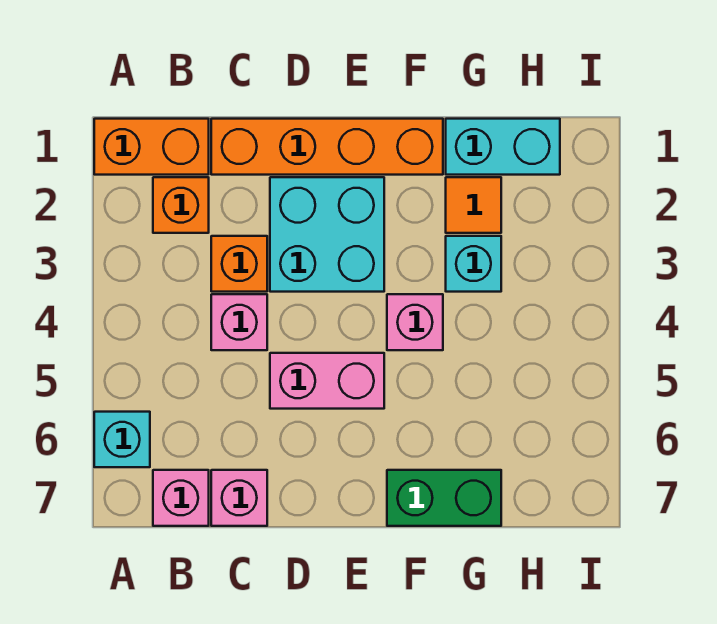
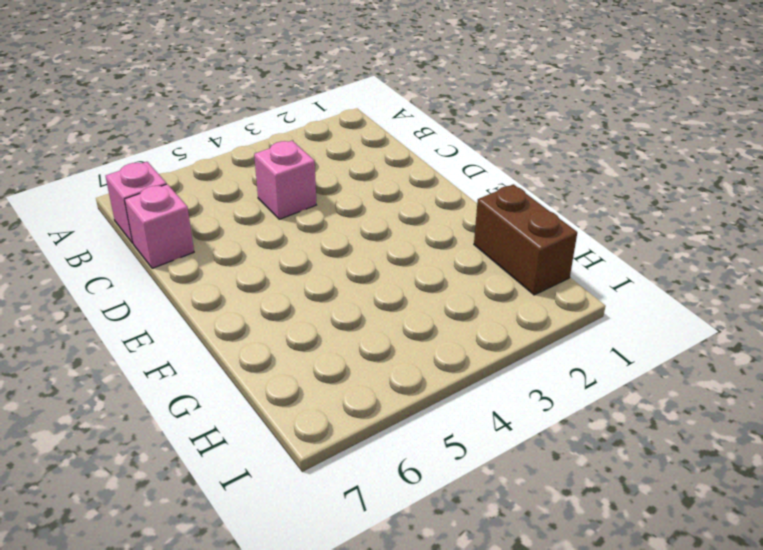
brown 1x2 brick [474,184,577,295] -> cyan 1x2 brick [446,119,560,175]
none -> orange 1x2 brick [94,119,209,175]
none -> cyan 1x1 brick [94,412,150,467]
none -> orange 1x1 brick [153,177,209,233]

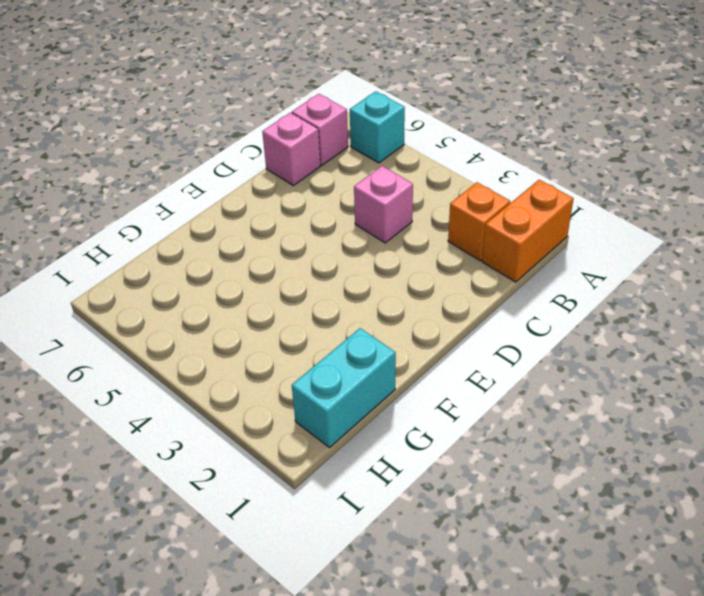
none -> orange 1x4 brick [211,119,443,175]
none -> orange 1x1 brick [211,236,267,292]
none -> cyan 2x2 brick [270,177,384,292]

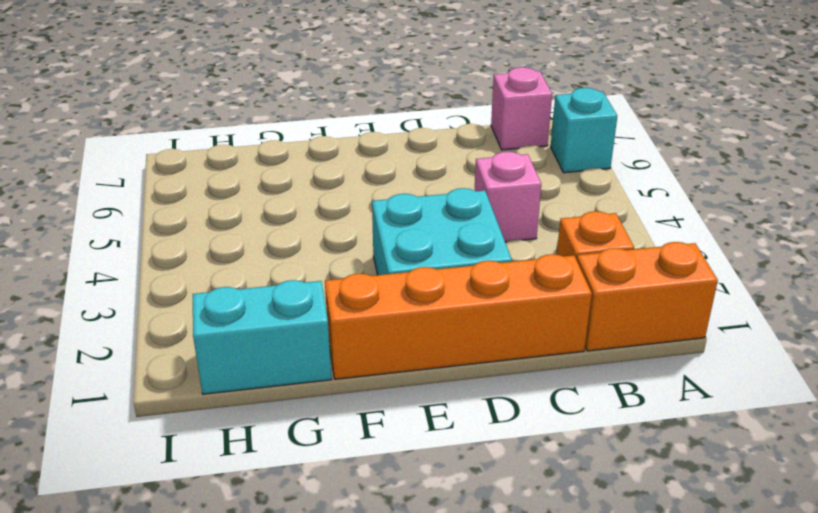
none -> orange 1x1 brick [211,236,267,292]
none -> pink 1x1 brick [211,470,267,526]
none -> pink 1x2 brick [270,353,384,409]

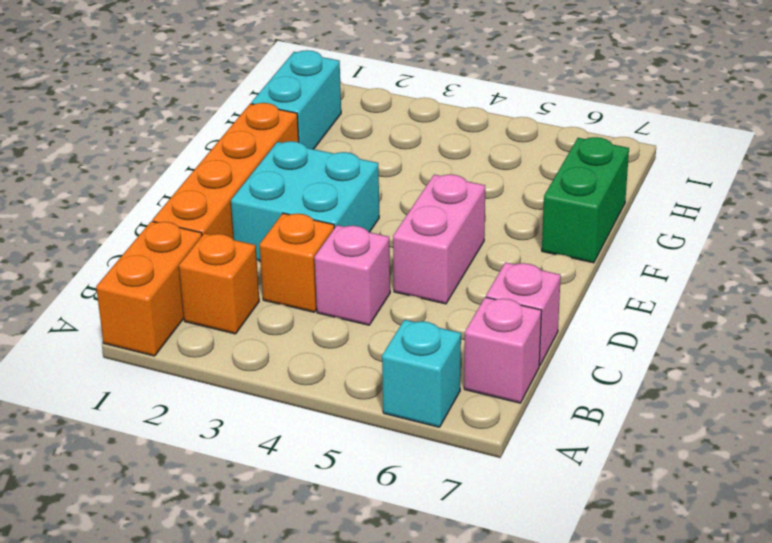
none -> pink 1x1 brick [387,294,443,350]
none -> orange 1x1 tile [446,177,501,233]
none -> cyan 1x1 brick [446,236,501,292]

